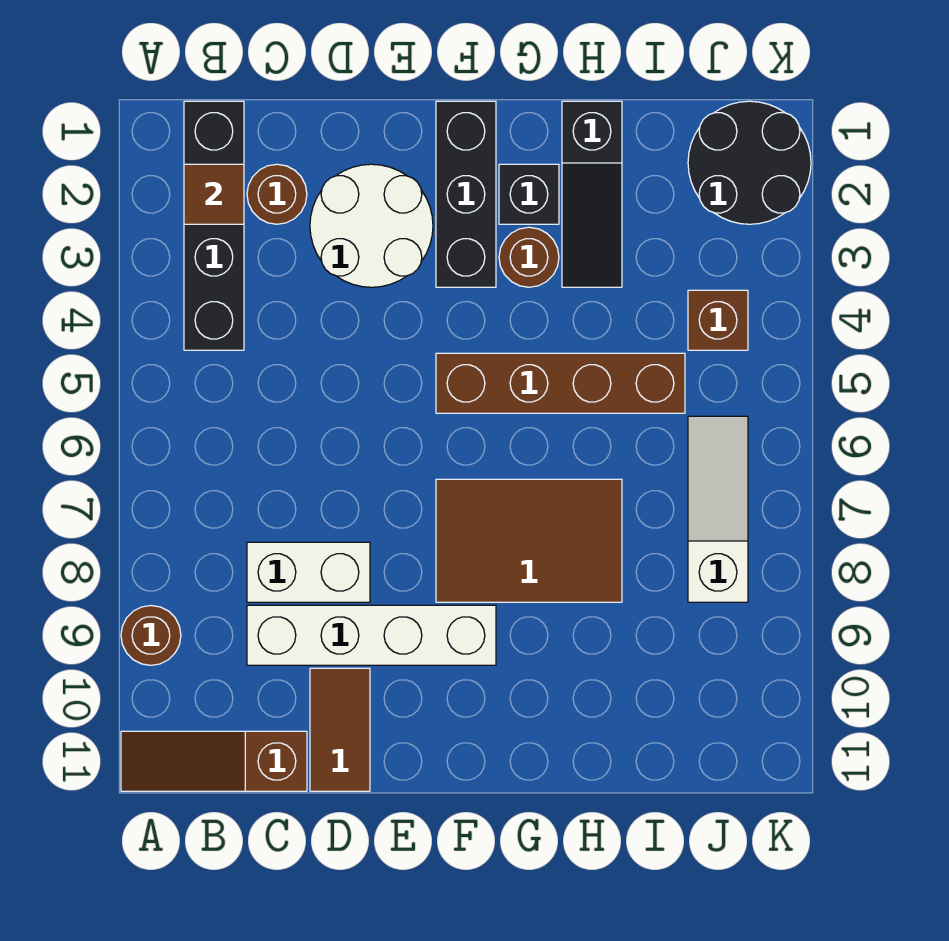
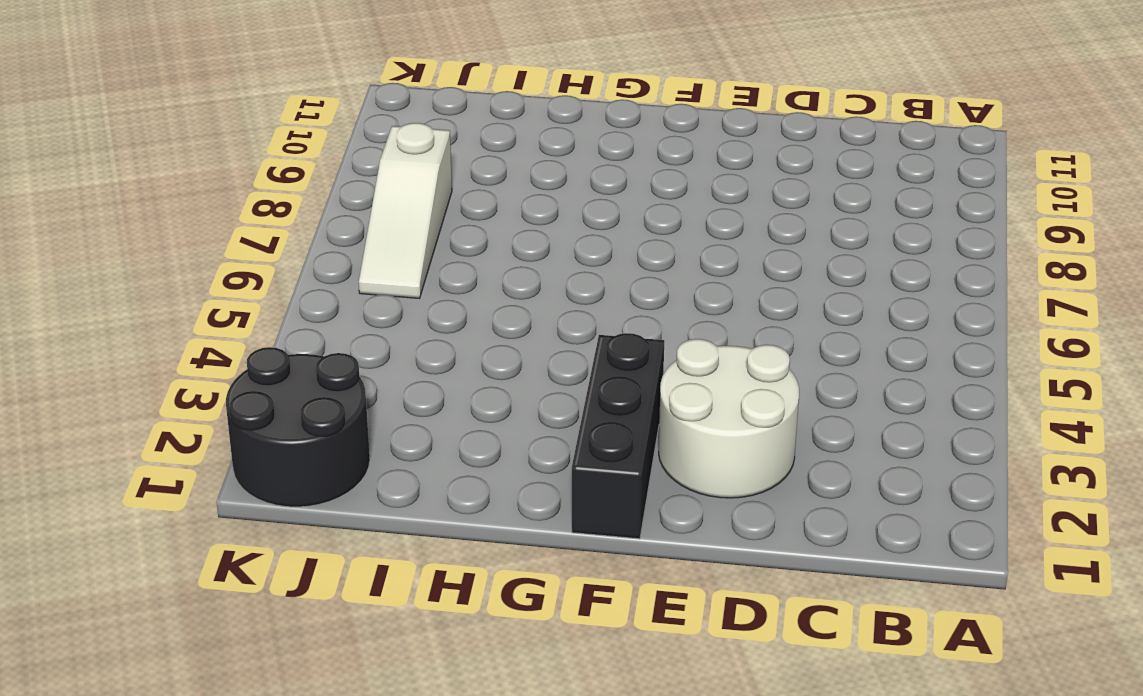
none -> brown 1x1 round brick [121,606,181,665]
none -> brown 1x3 slope [121,731,307,791]
none -> black 1x4 brick [184,101,244,350]

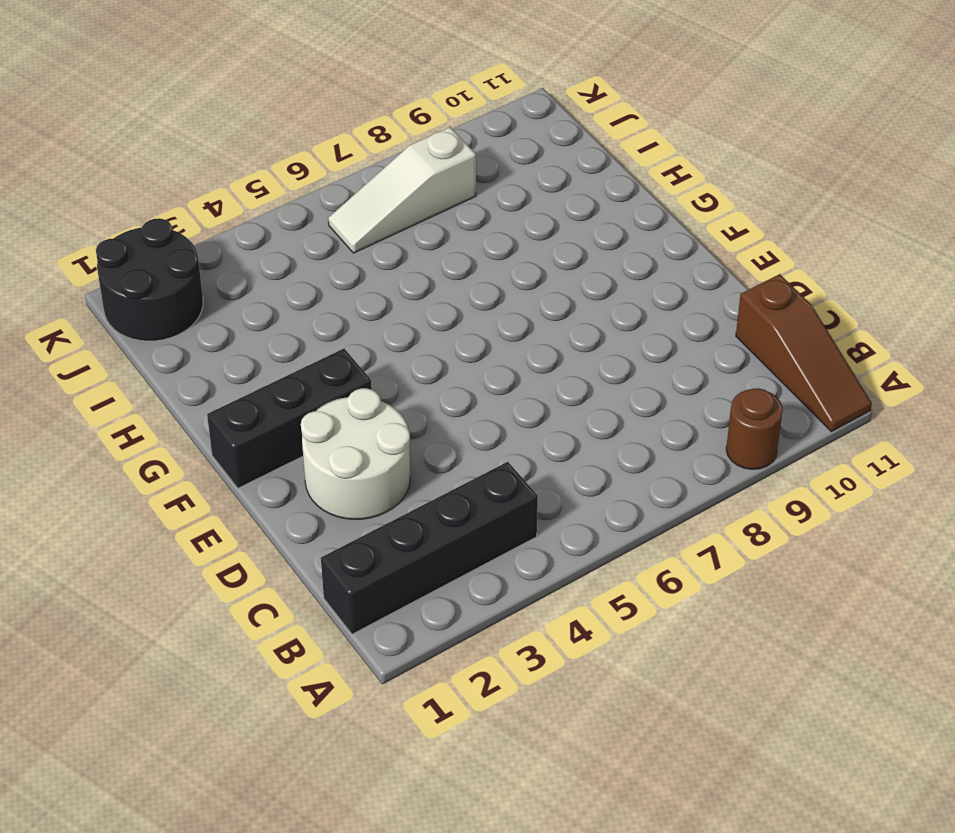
none -> brown 1x1 round brick [247,164,307,224]
none -> white 1x2 brick [247,542,370,602]
none -> white 1x4 brick [247,605,496,665]

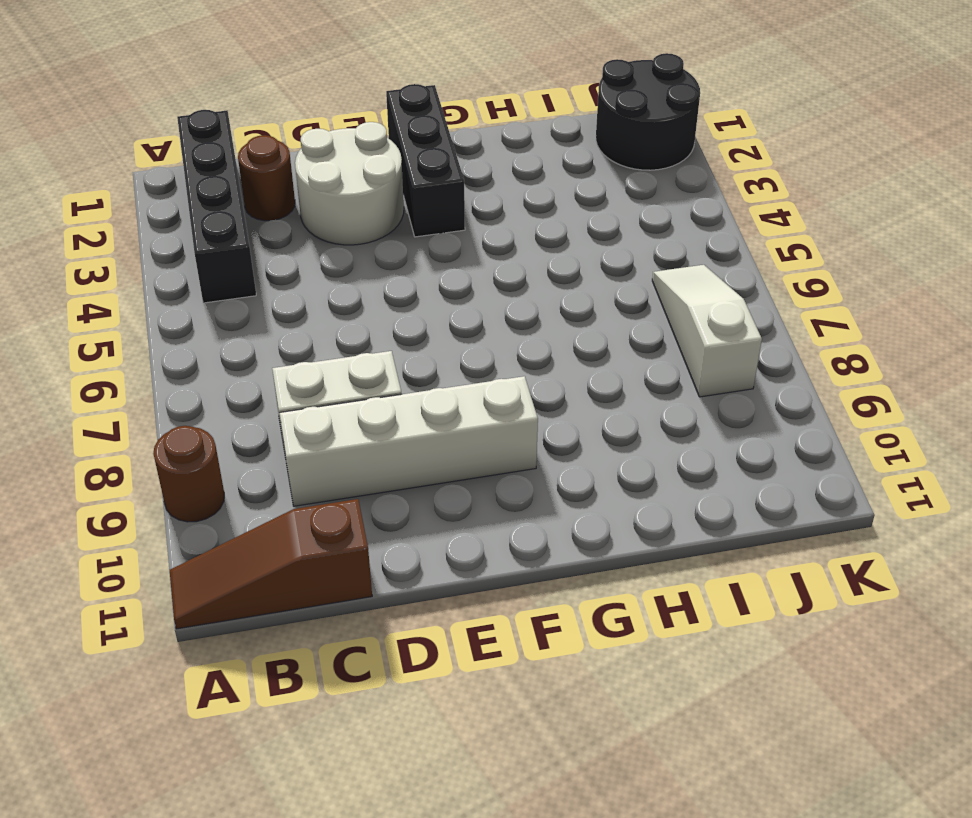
none -> brown 1x2 tile [310,668,370,791]
none -> brown 1x4 brick [436,353,685,413]
none -> brown 2x3 tile [436,479,622,602]

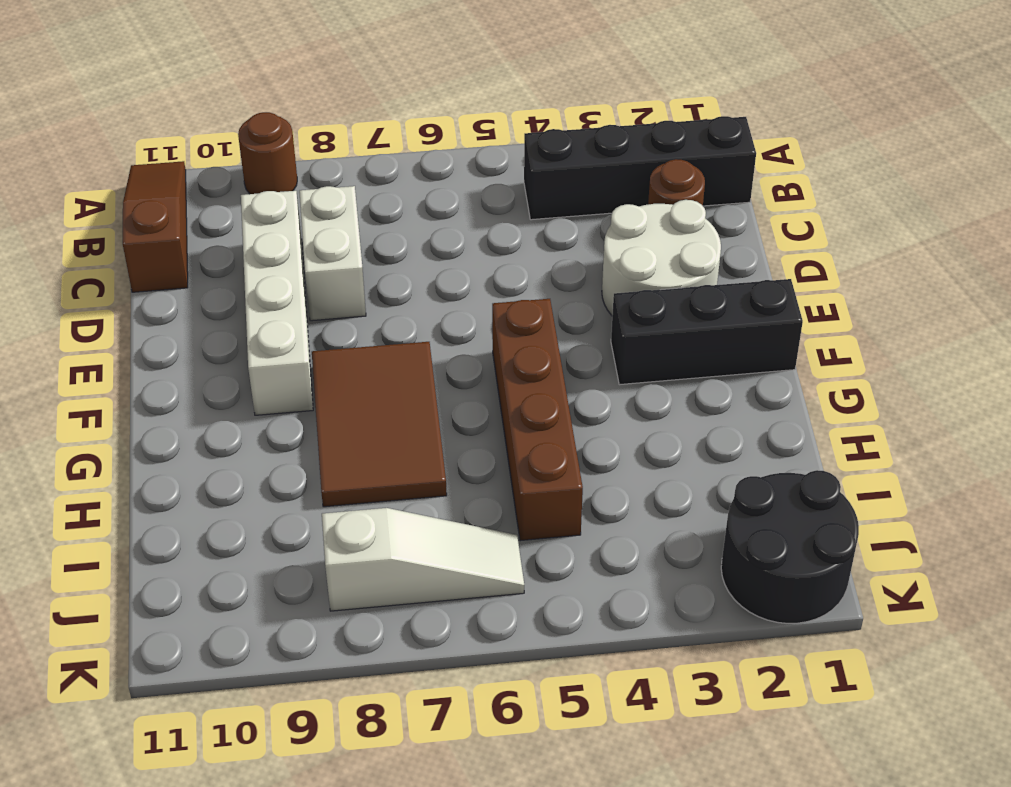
none -> brown 1x2 tile [310,668,370,791]
none -> black 1x1 brick [499,164,559,224]
none -> brown 1x1 round brick [499,227,559,287]

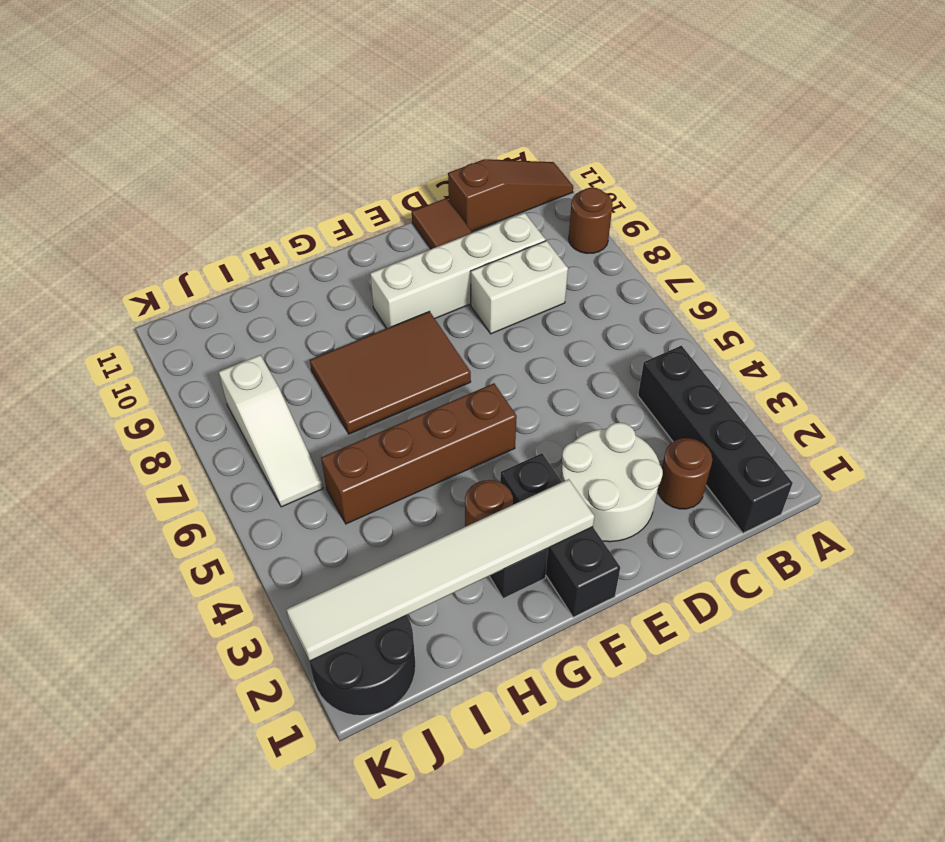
white 1x6 tile [286,479,594,661] -> none
none -> black 1x3 slope [562,101,622,287]
none -> brown 1x1 brick [688,290,748,350]
none -> brown 1x1 tile [184,164,244,224]

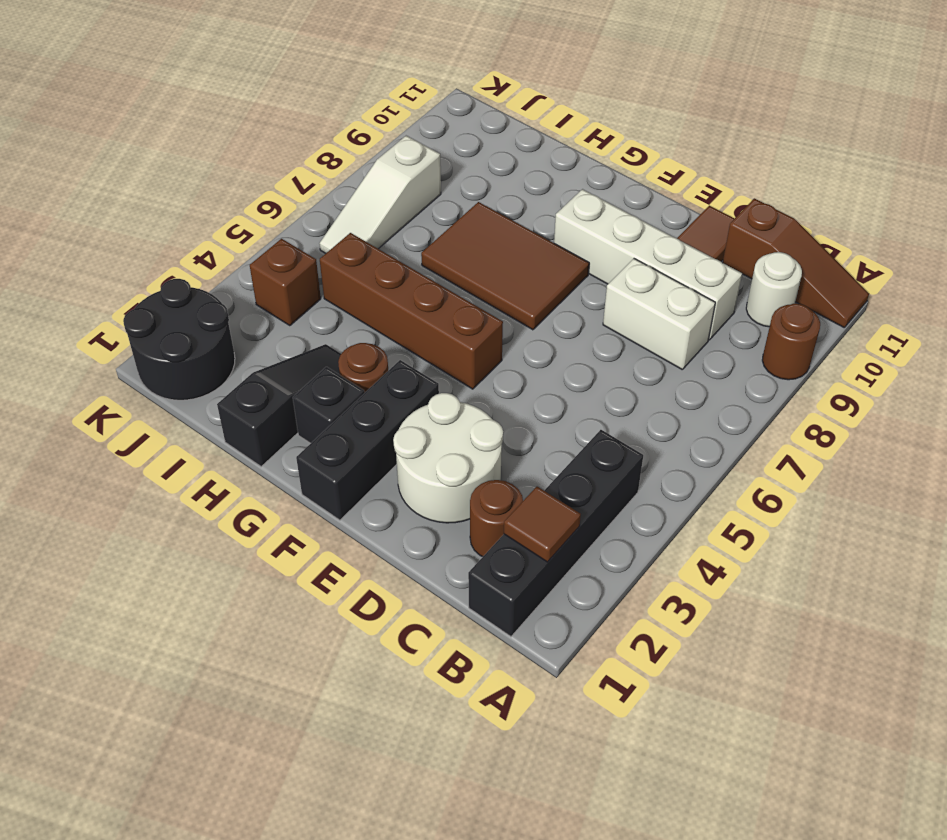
white 1x1 round brick [746,252,802,327] -> none

